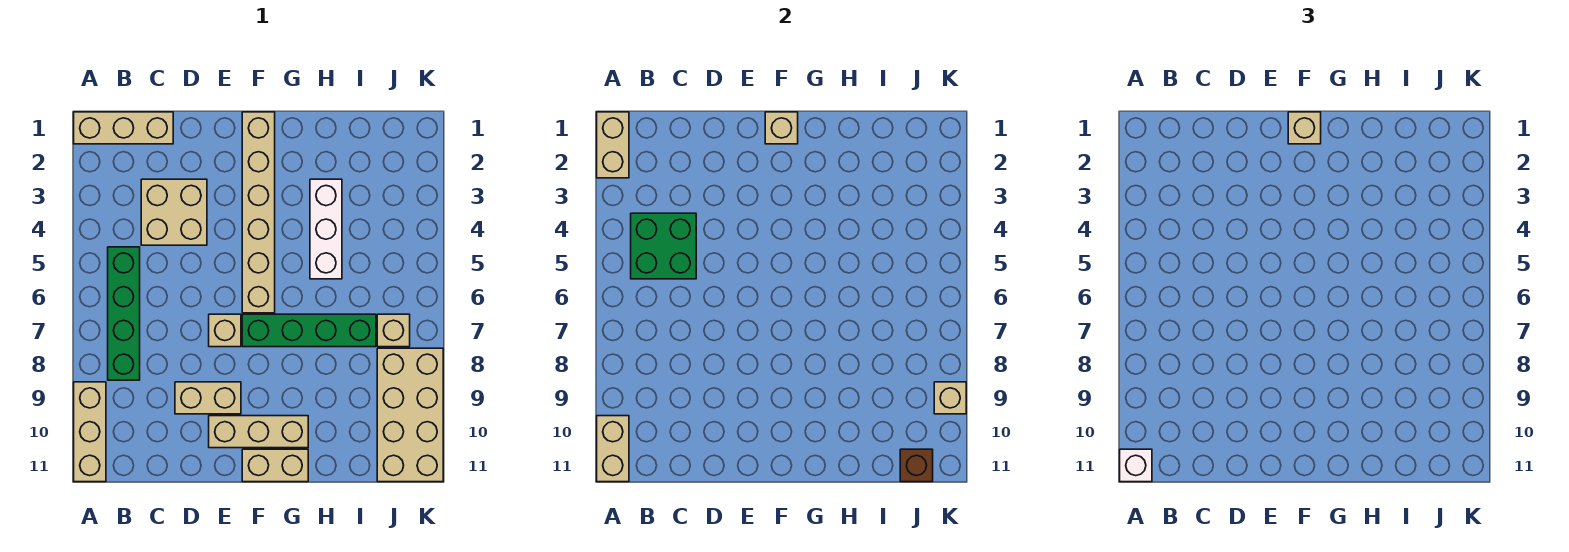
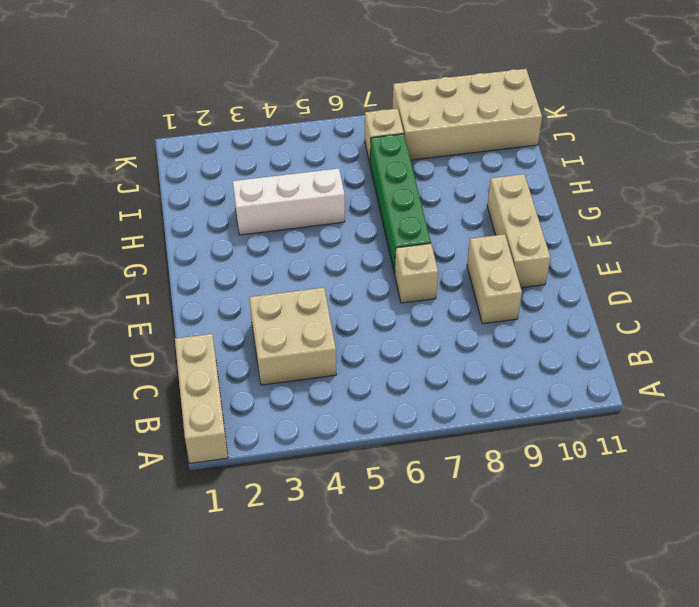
none -> tan 1x3 brick [74,382,106,482]
none -> green 1x4 brick [108,247,140,380]
none -> tan 1x6 brick [242,112,275,313]

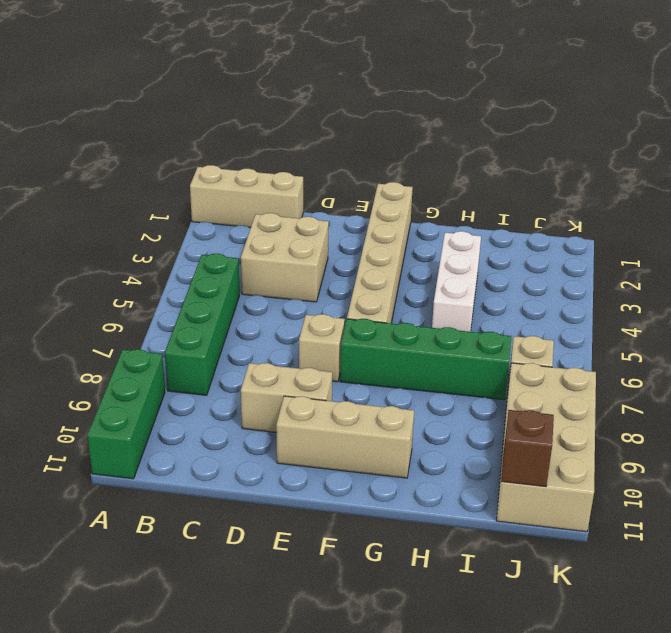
green 1x3 brick [87,349,165,479] -> tan 1x3 brick [74,382,106,482]
none -> tan 1x2 brick [242,449,308,482]
none -> tan 1x2 brick [597,112,629,178]
none -> tan 1x2 brick [597,416,629,482]

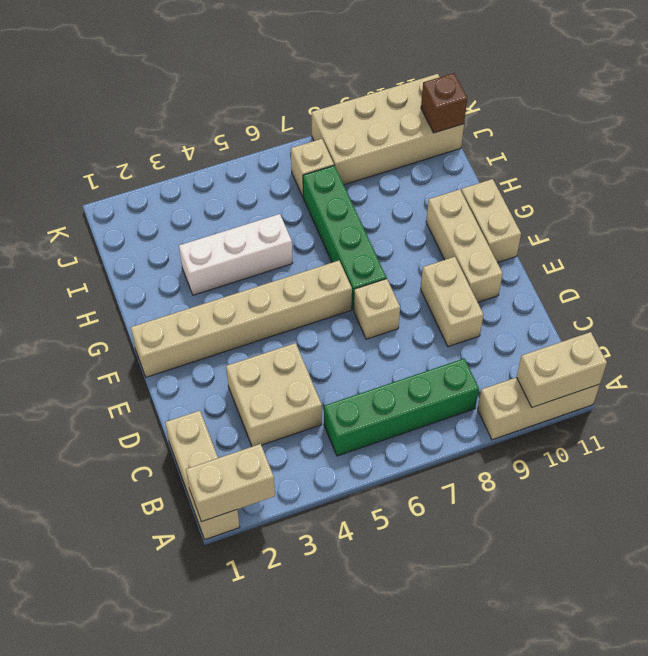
none -> green 2x2 brick [631,213,696,279]
none -> tan 1x1 brick [765,112,798,144]
none -> tan 1x1 brick [934,382,966,414]

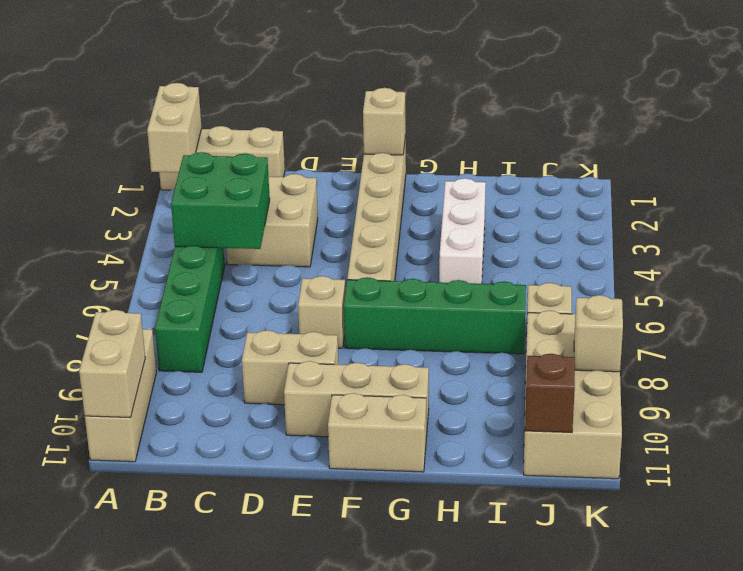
none -> white 1x1 brick [1120,449,1152,482]
none -> tan 1x1 brick [1288,112,1321,144]

